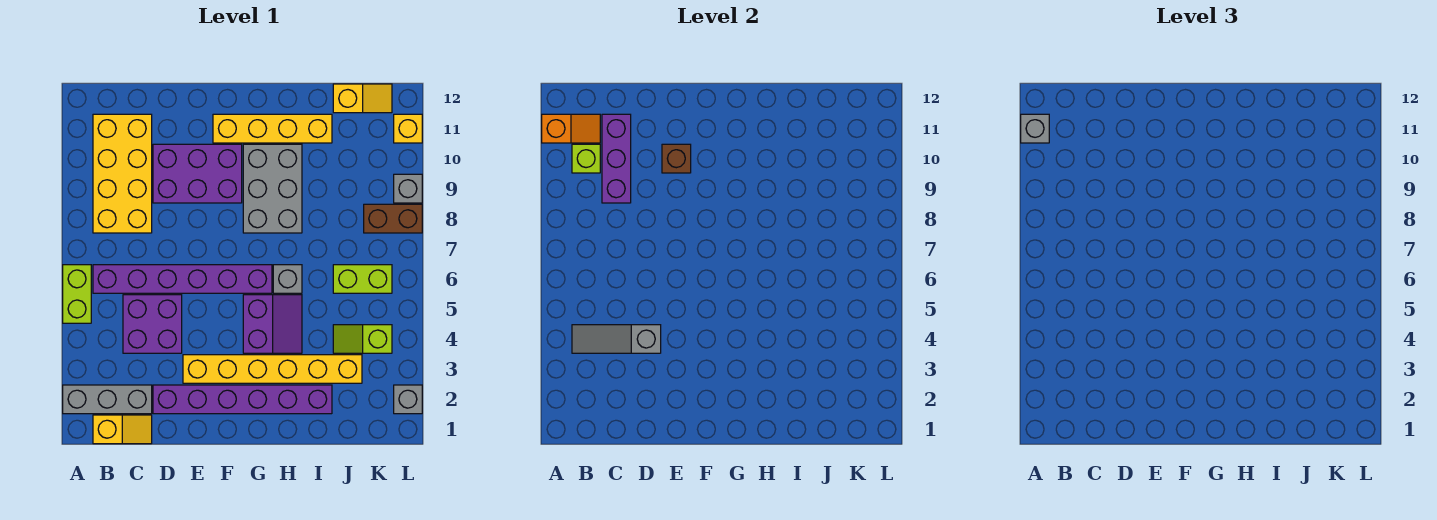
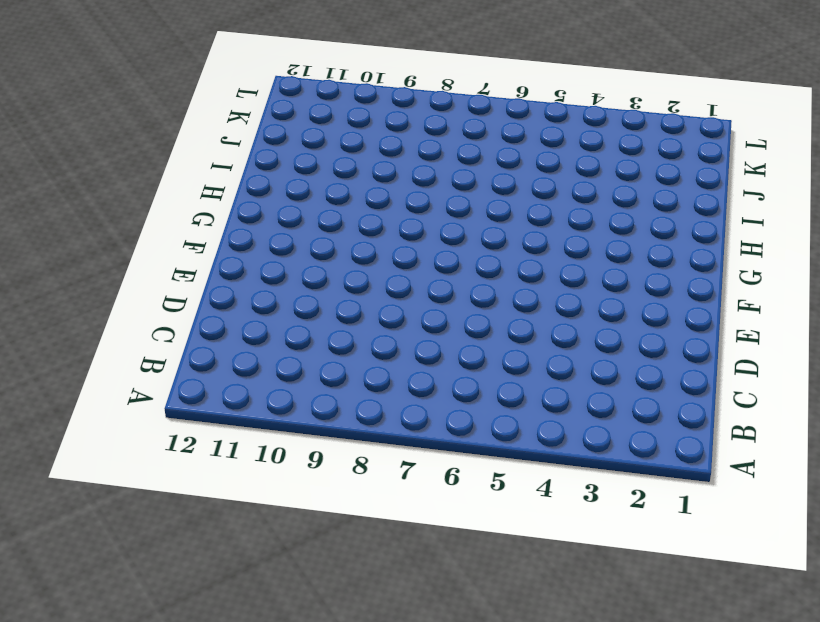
none -> grey 1x3 brick [63,385,152,414]
none -> lime 1x2 brick [63,265,91,323]
none -> yellow 1x2 slope [93,415,152,444]

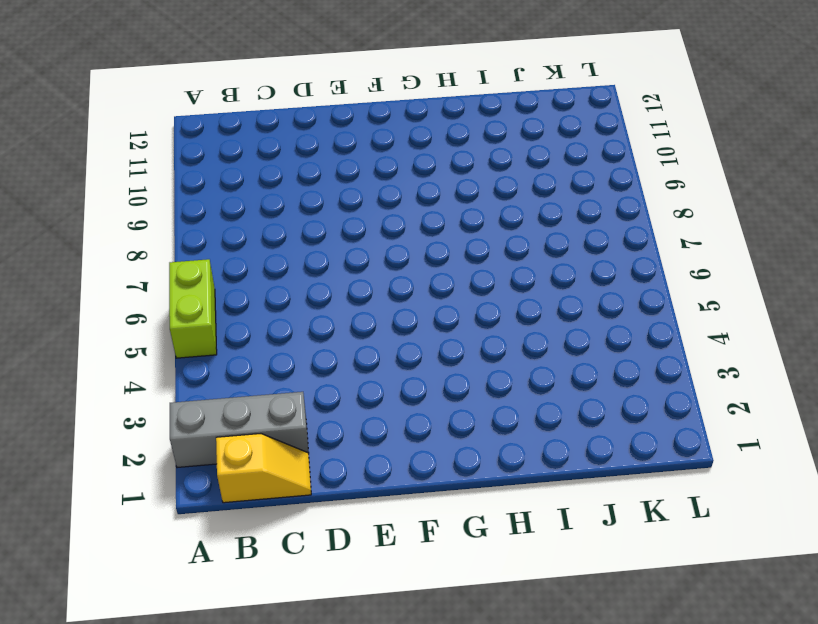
none -> purple 1x6 brick [93,265,272,293]
none -> yellow 2x4 brick [93,114,152,233]
none -> purple 2x2 brick [123,295,182,353]

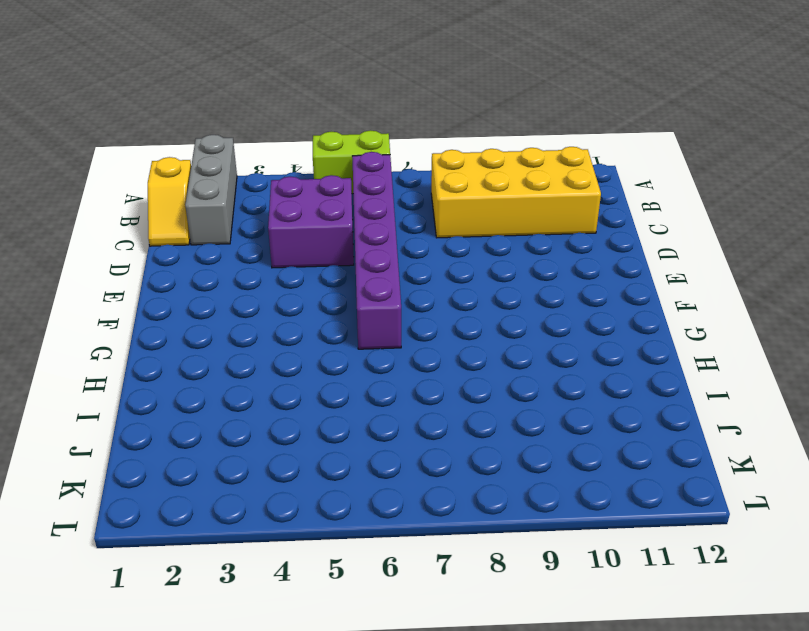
none -> purple 1x6 brick [153,385,332,414]
none -> purple 2x3 brick [153,144,242,203]
none -> yellow 1x6 brick [183,355,362,383]

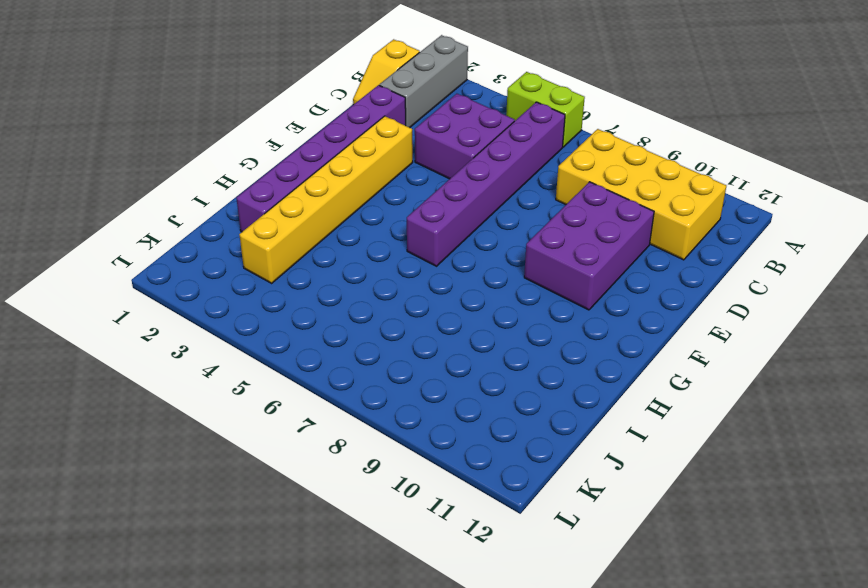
none -> yellow 1x4 brick [213,114,332,143]
none -> purple 2x2 slope [243,295,302,353]
none -> grey 2x3 brick [243,144,302,233]

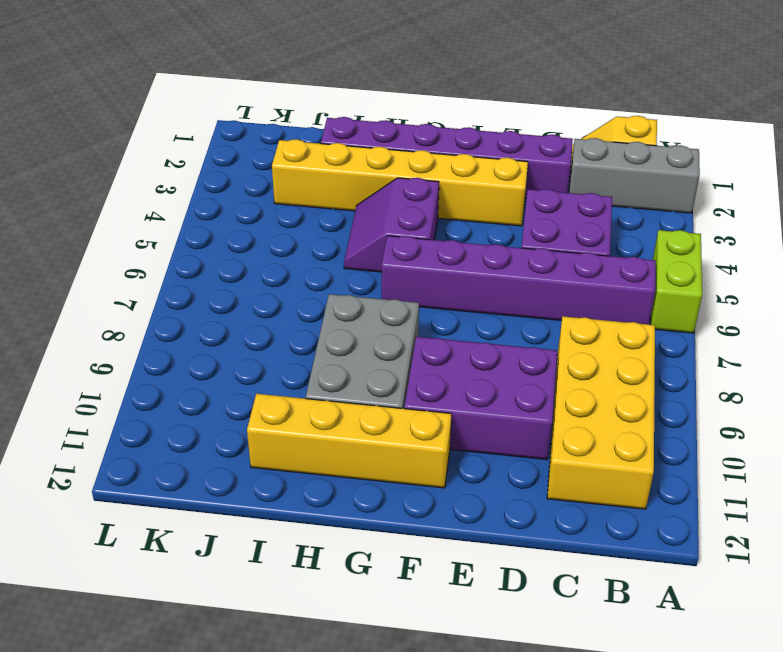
none -> grey 1x1 brick [273,265,302,293]
none -> lime 1x2 slope [333,325,392,353]
none -> lime 1x2 brick [333,265,392,293]

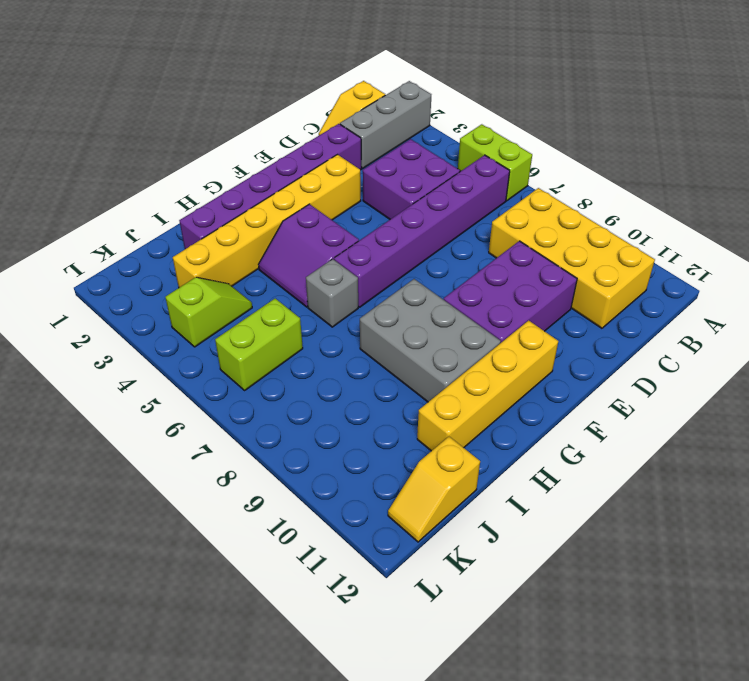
none -> brown 1x2 brick [364,204,422,233]
none -> grey 1x1 brick [394,385,422,414]
none -> grey 1x1 brick [394,174,422,203]

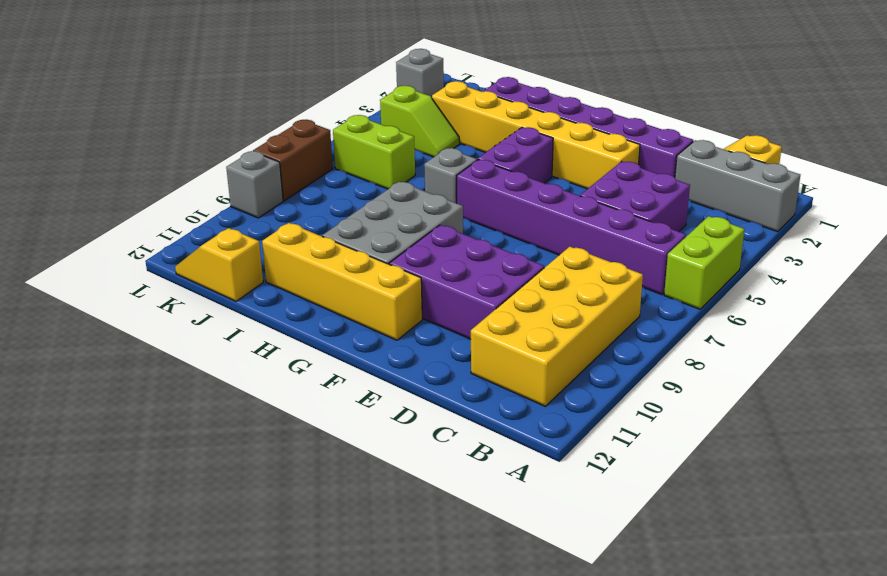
brown 1x2 brick [253,120,333,201] -> brown 1x2 brick turned to [364,204,422,233]
none -> yellow 1x1 brick [394,114,422,143]
none -> orange 1x2 slope [542,114,600,143]
none -> grey 1x3 slope [572,325,661,353]

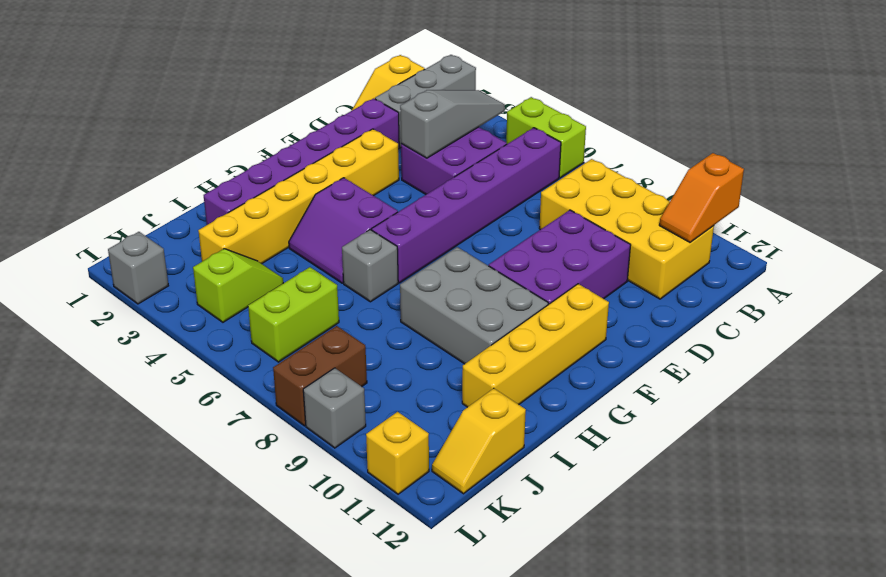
none -> lime 1x1 brick [572,144,600,173]
none -> purple 1x3 brick [602,114,631,203]
none -> brown 1x1 brick [662,144,691,173]

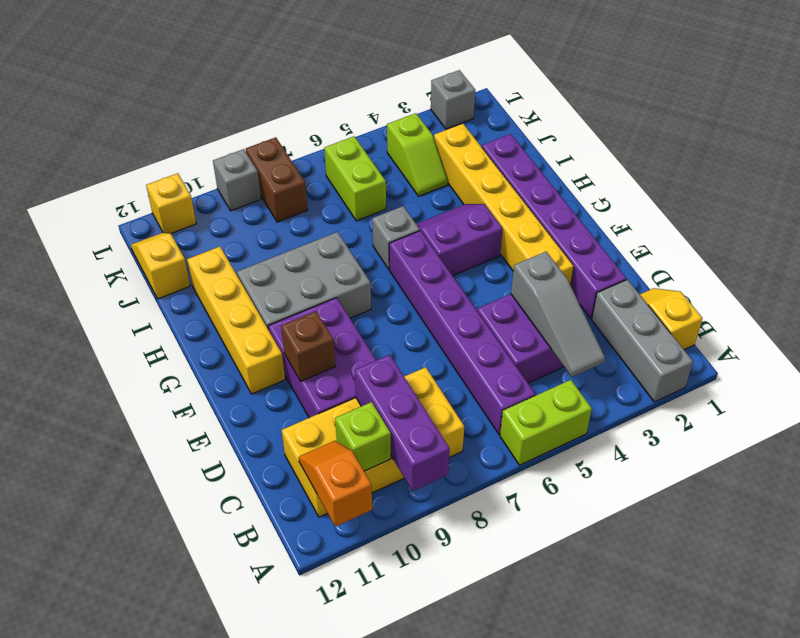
purple 1x3 brick [354,355,450,491] -> purple 1x3 brick turned to [602,114,631,203]
none -> grey 1x1 brick [1021,114,1049,143]

